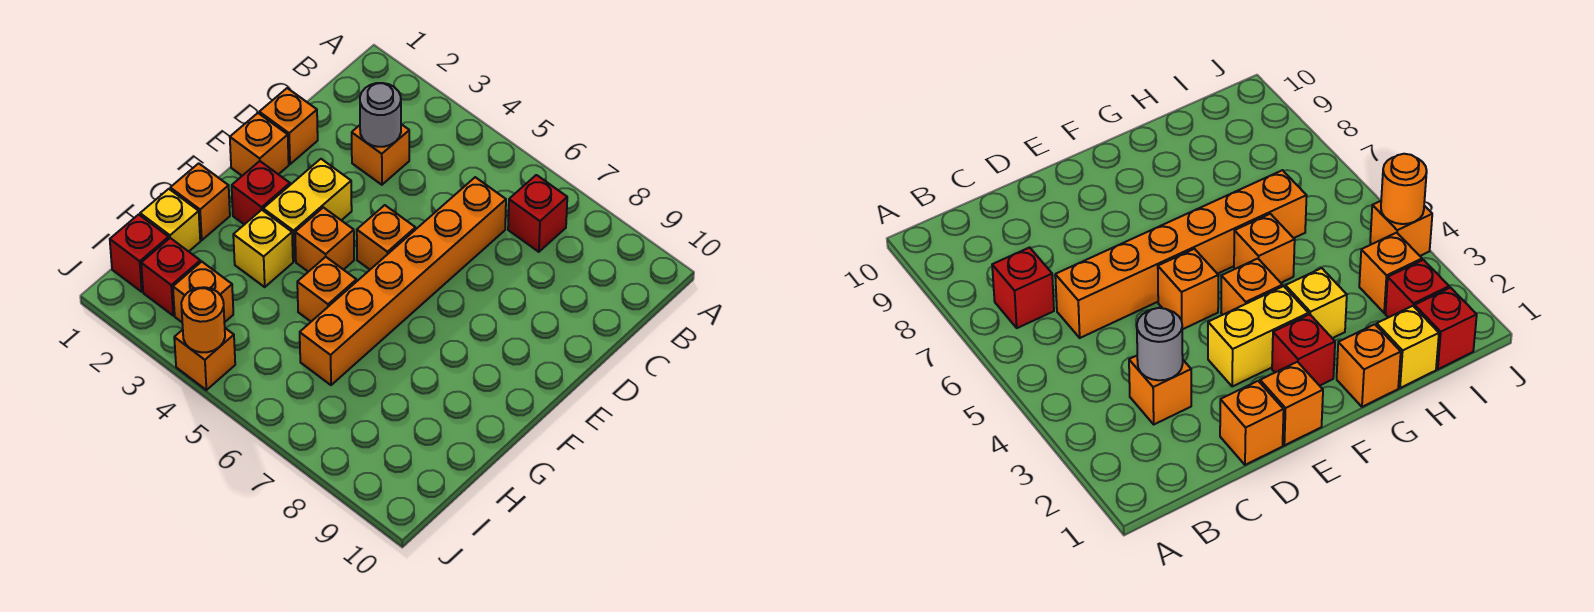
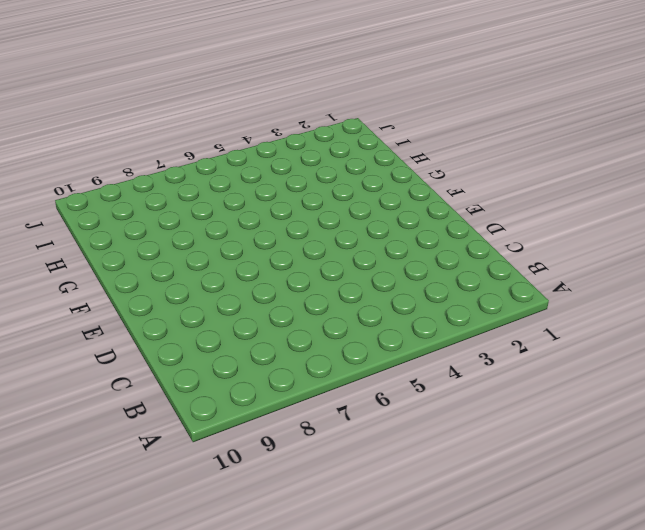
none -> red 1x1 brick [508,175,567,252]
none -> orange 1x1 brick [352,124,409,185]
none -> orange 1x6 brick [300,177,506,385]

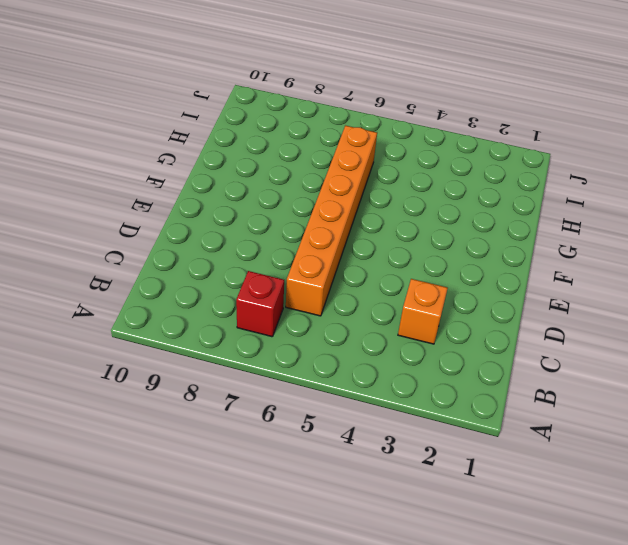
none -> orange 1x1 brick [259,88,318,164]
none -> orange 1x1 brick [230,113,289,176]
none -> yellow 1x2 brick [263,159,352,261]

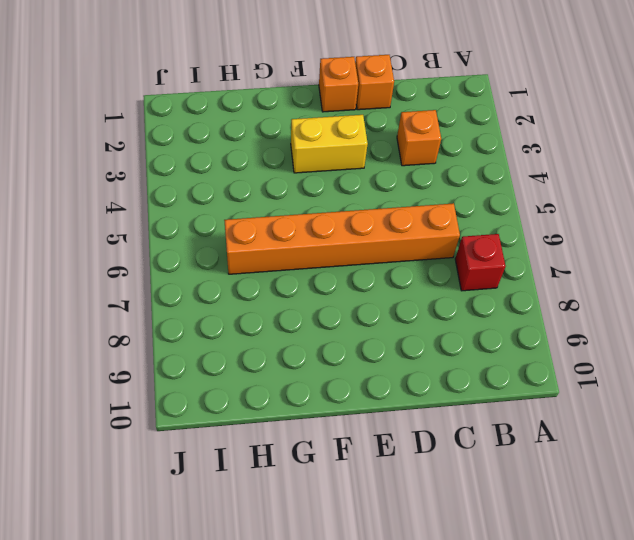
none -> orange 1x1 brick [357,205,415,269]
none -> red 1x1 brick [232,161,290,225]
none -> orange 1x1 brick [295,207,354,272]

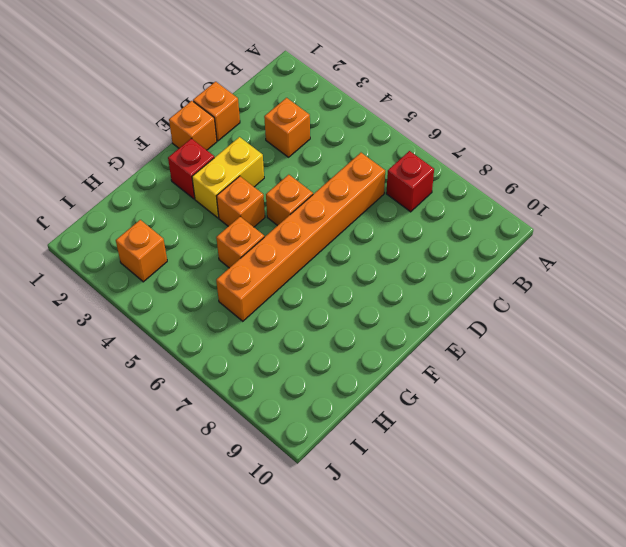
none -> orange 1x1 brick [170,163,230,240]
none -> yellow 1x1 brick [233,210,293,287]
none -> yellow 1x1 brick [140,189,200,252]

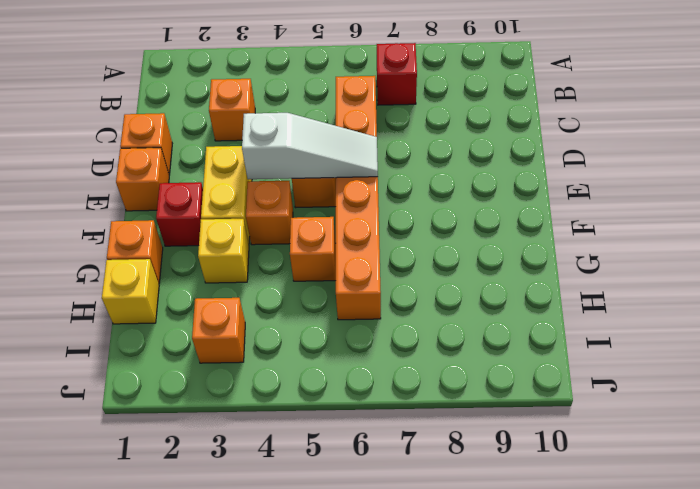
white 1x3 slope [242,113,378,179] -> none
none -> red 1x1 brick [110,214,169,292]
none -> red 1x1 brick [141,238,200,315]
none -> orange 1x1 brick [174,328,235,390]

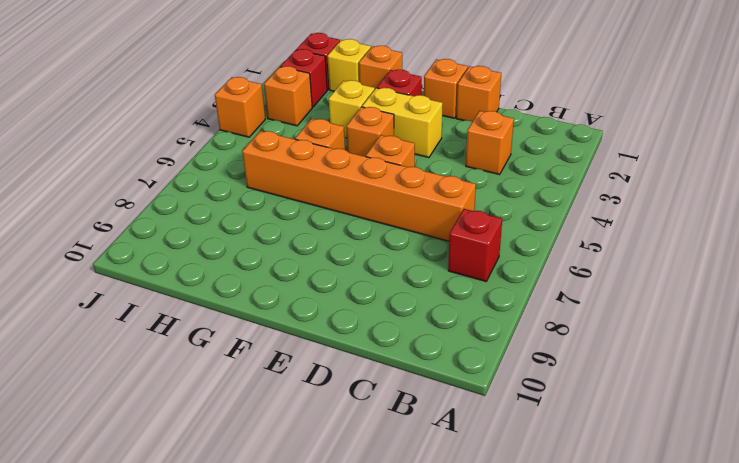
none -> grey 1x1 round brick [360,83,401,147]
none -> orange 1x1 round brick [181,287,225,352]

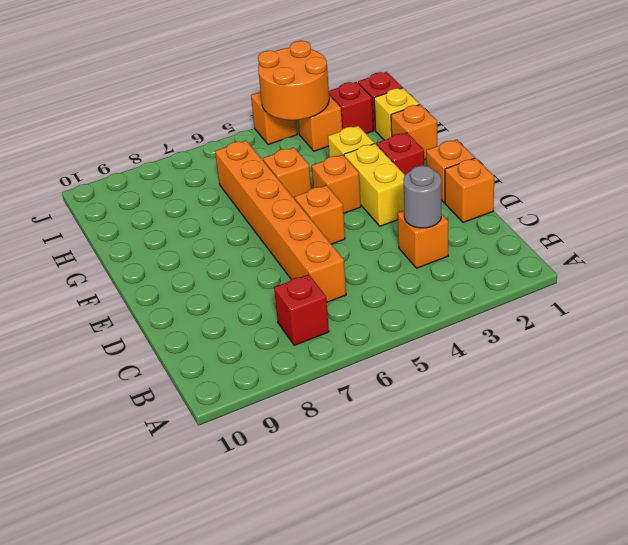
orange 2x2 round brick [258,41,329,120] -> orange 1x1 round brick [181,287,225,352]

